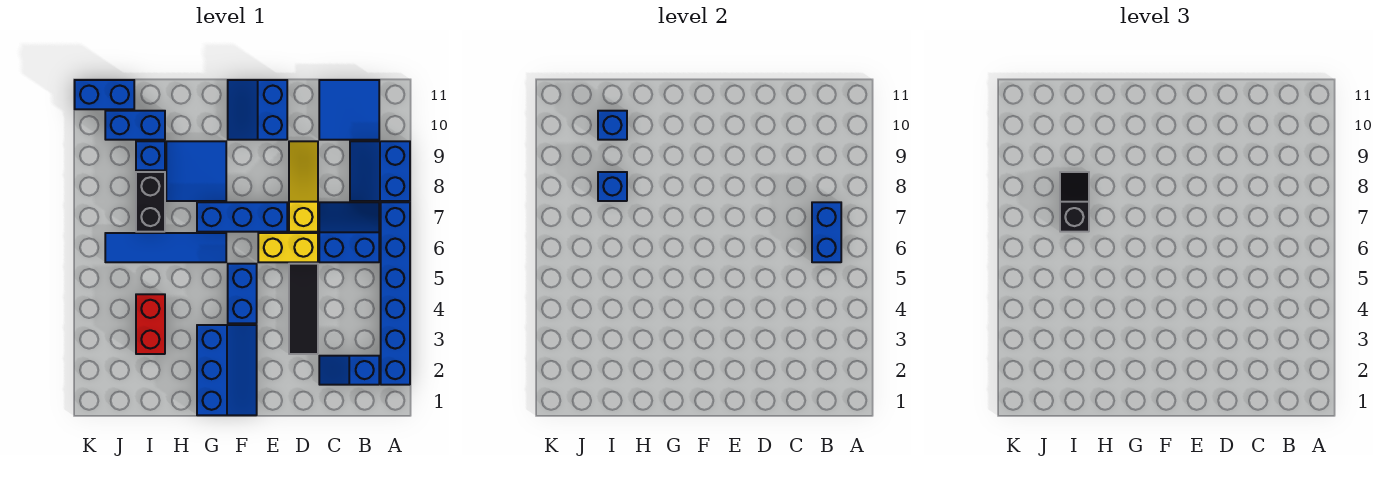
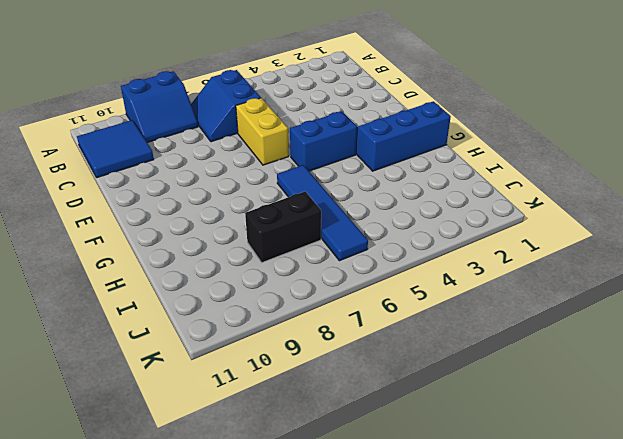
none -> blue 1x6 brick [381,202,410,385]
none -> blue 1x2 slope [319,356,379,385]
none -> black 1x3 tile [289,264,318,354]

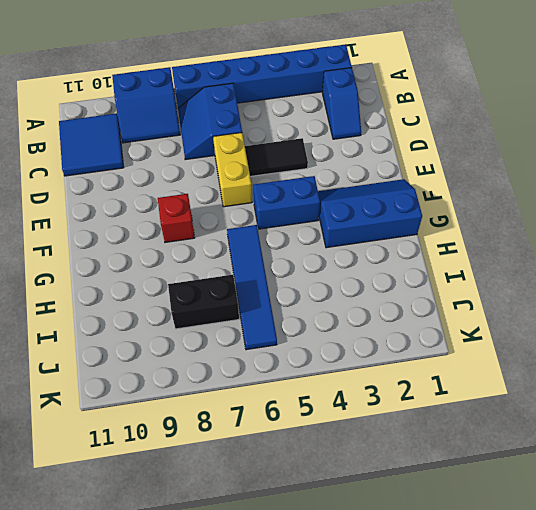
black 1x2 tile [245,138,308,176] -> black 1x3 tile [289,264,318,354]
red 1x1 brick [158,194,195,242] -> none
none -> yellow 1x3 slope [289,141,318,232]
none -> blue 1x3 brick [197,202,287,232]
none -> blue 2x2 slope [228,80,287,140]

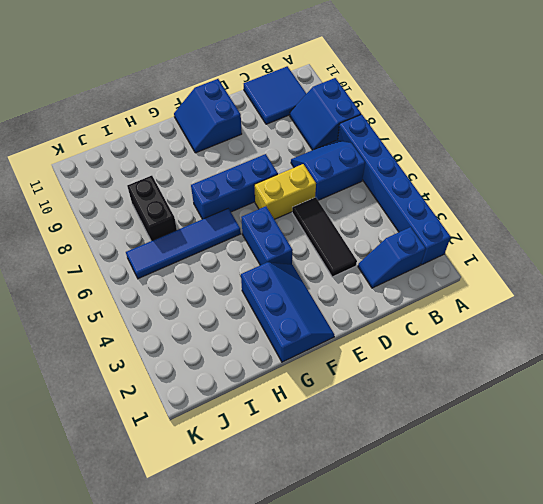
none -> yellow 1x3 slope [289,141,318,232]
none -> blue 2x2 tile [166,141,226,201]
none -> red 1x2 brick [136,294,165,354]

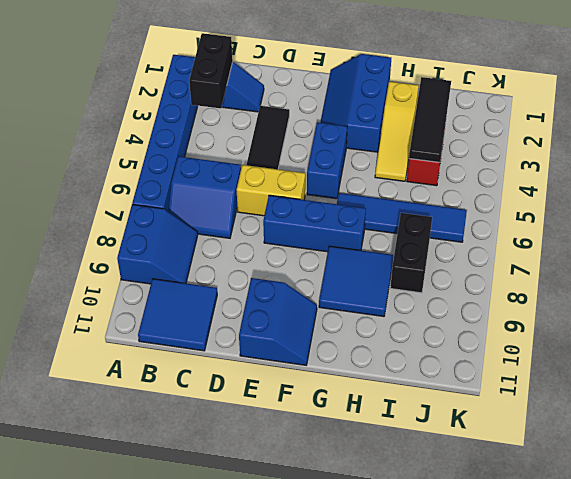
black 1x2 brick [189,33,233,108] -> none
yellow 1x3 slope [375,81,419,181] -> yellow 1x3 slope moved to [289,141,318,232]
black 1x3 tile [409,77,451,162] -> none
none -> blue 1x1 brick [136,141,165,170]
none -> blue 1x2 brick [105,111,165,140]
none -> blue 1x2 brick [75,80,134,109]

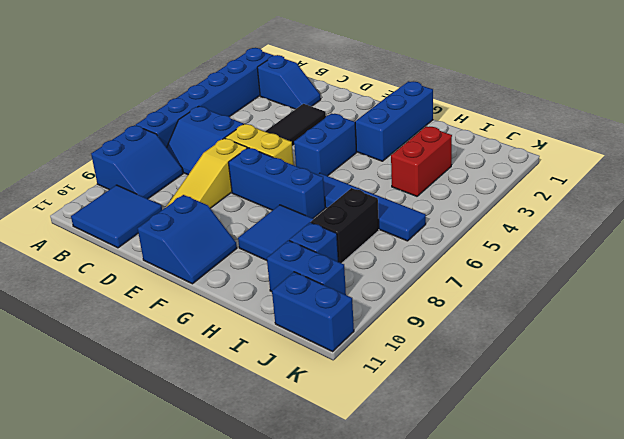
none -> blue 1x2 brick [812,202,841,262]
none -> blue 1x1 brick [598,172,627,201]
none -> blue 1x1 brick [598,111,627,140]

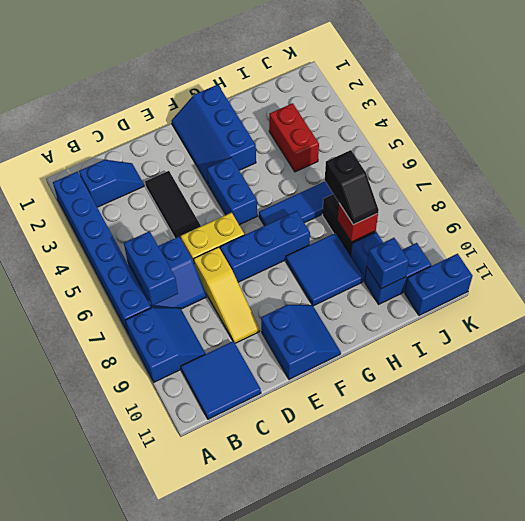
red 1x1 brick [338,204,378,242] -> blue 1x1 brick [598,172,627,201]

